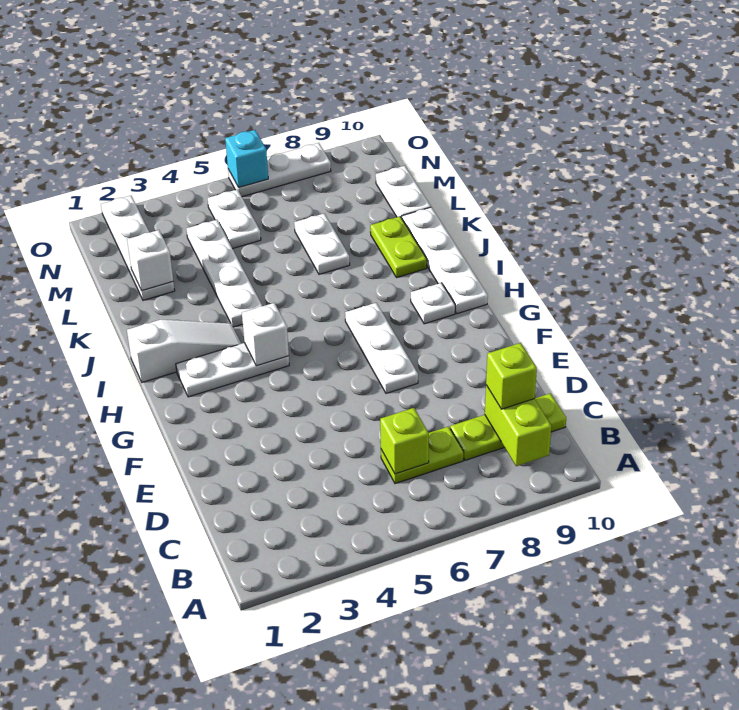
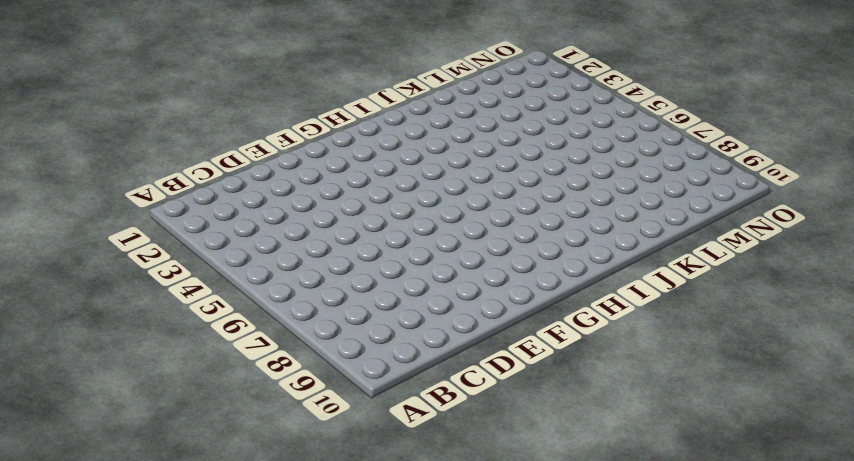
none -> lime 1x2 plate [381,427,463,484]
none -> lime 1x3 plate [450,393,566,460]
none -> white 1x3 plate [345,303,418,393]

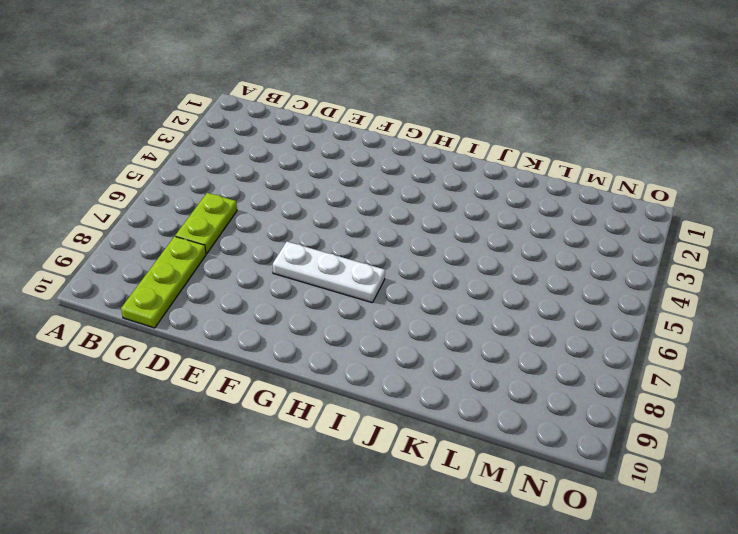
none -> white 1x3 plate [176,343,289,397]
none -> white 1x1 plate [411,283,455,324]
none -> white 1x4 plate [402,207,488,314]

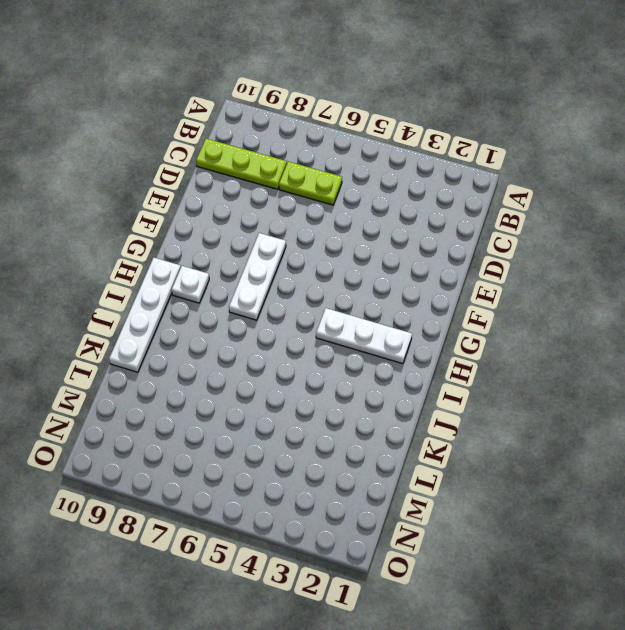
none -> white 1x3 slope [127,320,241,382]
none -> white 1x4 plate [186,220,262,327]
none -> lime 1x2 plate [370,217,427,278]

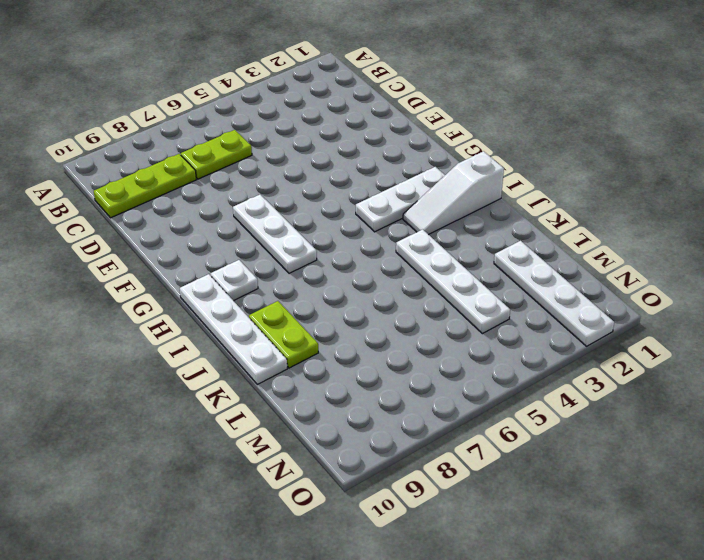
none -> white 1x2 plate [294,213,350,274]
none -> white 1x2 plate [376,166,431,218]
none -> white 1x2 plate [208,189,261,249]

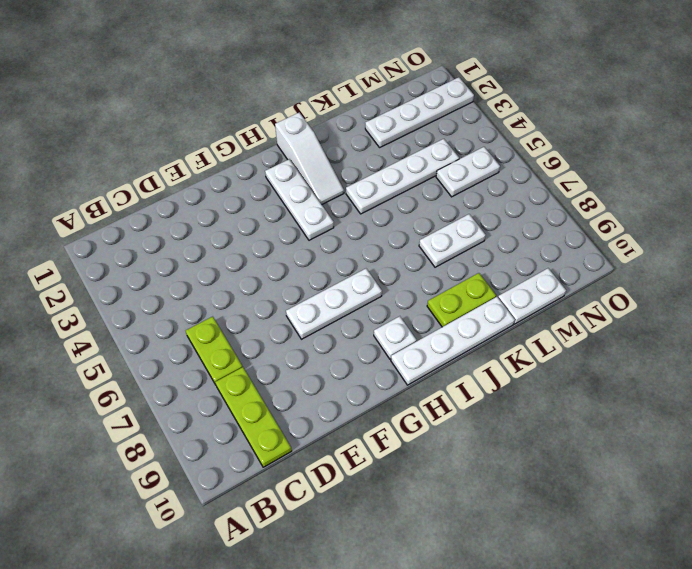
none -> white 1x3 plate [228,143,331,197]
none -> lime 1x2 brick [485,385,551,466]
none -> lime 1x1 brick [380,408,429,474]

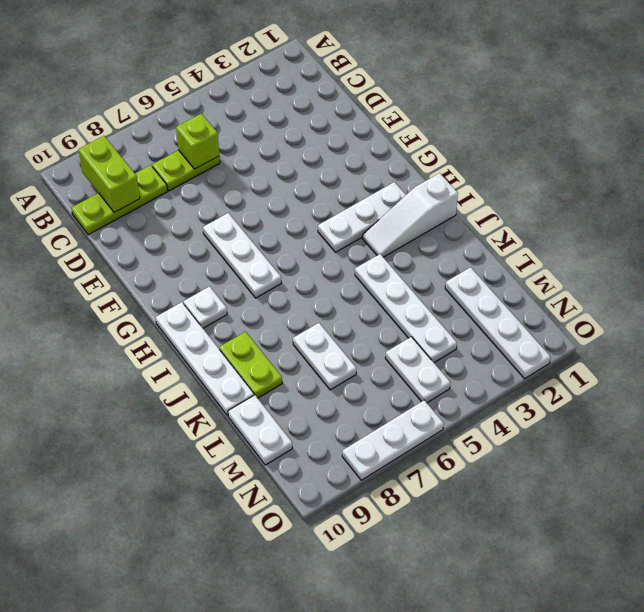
none -> white 1x1 brick [242,303,289,366]
none -> white 1x1 brick [127,230,173,291]
none -> cyan 1x1 brick [225,130,268,187]

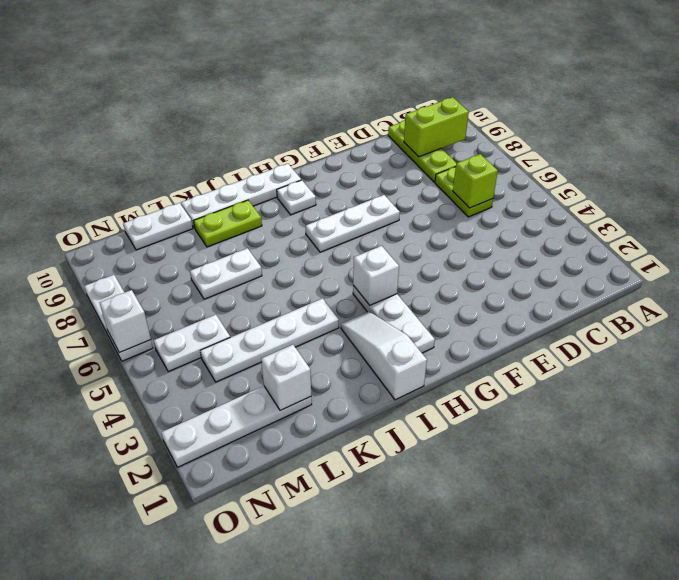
white 1x1 brick [100,290,151,353] -> cyan 1x1 brick [225,130,268,187]
none -> lime 1x1 brick [486,343,537,409]

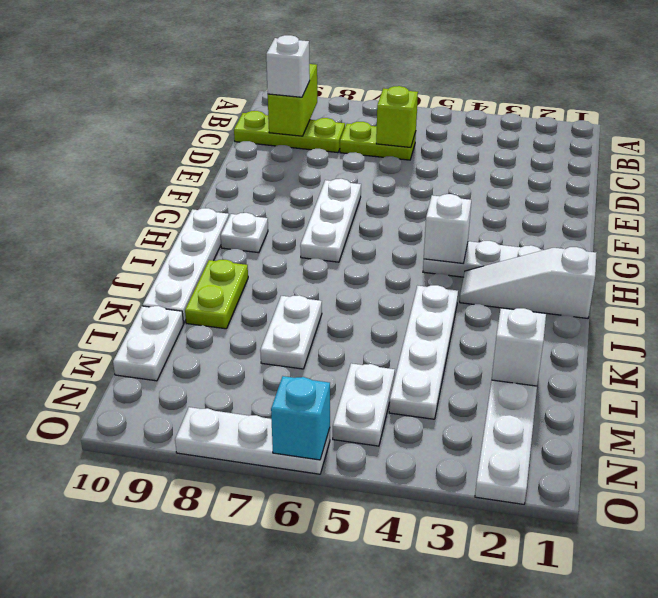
white 1x1 brick [266,35,310,97] -> lime 1x1 brick [486,343,537,409]

